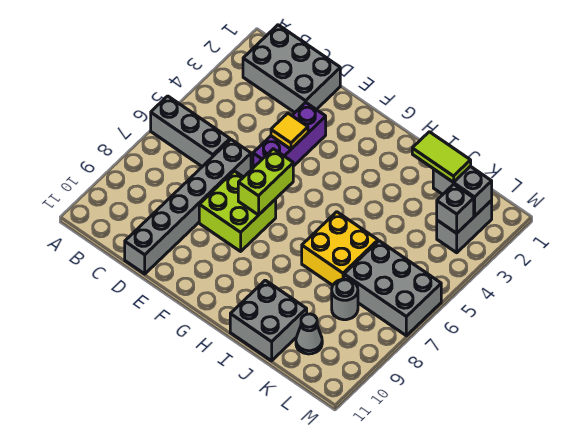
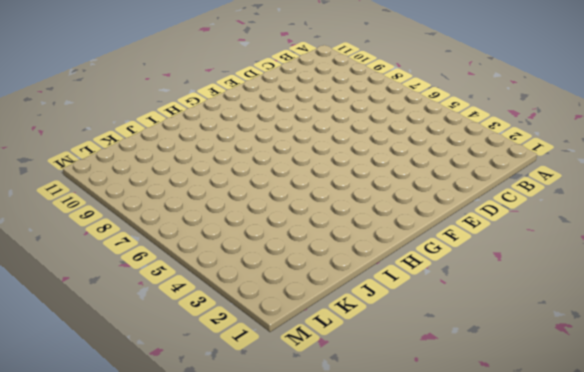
none -> grey 1x3 brick [151,96,230,167]
none -> grey 2x3 brick [243,25,340,112]
none -> grey 1x6 brick [125,140,251,274]

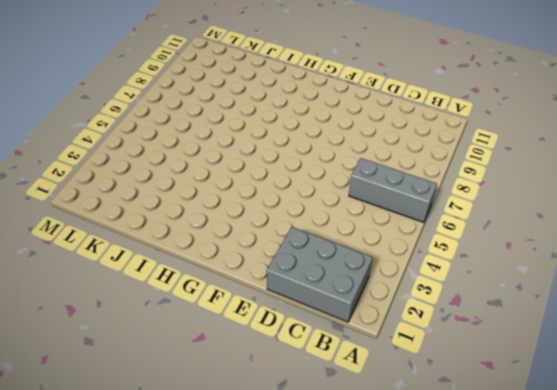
none -> grey 1x6 brick [125,140,251,274]
none -> purple 1x3 brick [253,103,326,168]
none -> lime 2x2 brick [199,171,276,251]

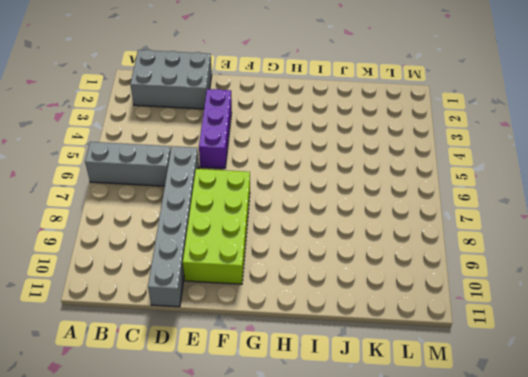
lime 2x4 brick [183,169,250,284] -> lime 2x2 brick [199,171,276,251]
none -> yellow 2x2 brick [302,212,378,285]
none -> grey 2x2 brick [230,280,307,361]
none -> grey 2x3 brick [344,241,441,336]

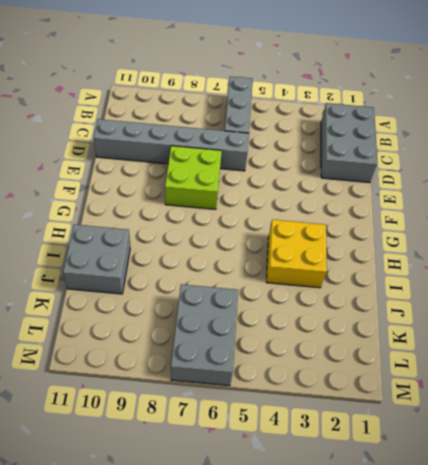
yellow 2x2 brick [267,220,327,288] -> yellow 2x2 brick moved to [302,212,378,285]
none -> purple 1x3 brick [253,103,326,168]
none -> grey 1x1 round brick [332,279,358,320]
none -> grey 1x1 cone [296,314,322,354]

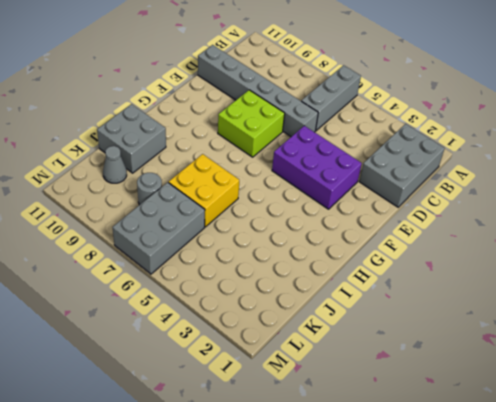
purple 2x3 brick [272,126,362,209] -> purple 1x3 brick [253,103,326,168]
none -> grey 1x2 brick [437,200,492,253]
none -> yellow 1x1 tile [271,113,308,149]
none -> lime 1x2 brick [238,149,293,215]

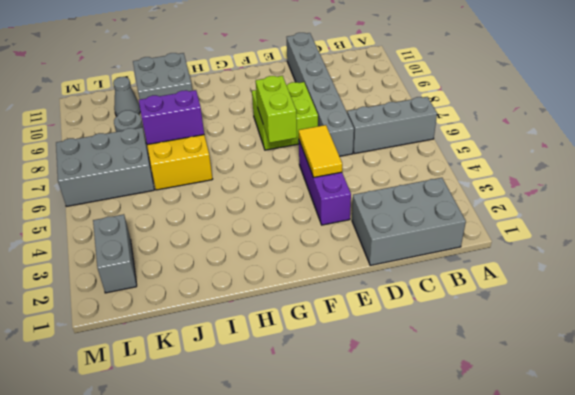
yellow 1x2 tile [299,125,342,178] -> yellow 1x1 tile [271,113,308,149]
purple 1x2 brick [139,90,204,145] -> none
none -> grey 1x2 brick [433,166,492,216]
none -> grey 1x1 brick [437,184,474,233]
none -> lime 1x2 tile [412,132,471,182]

